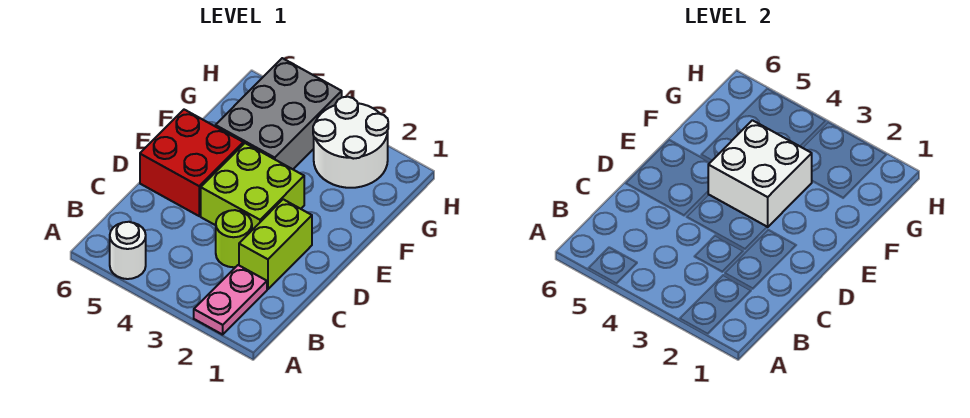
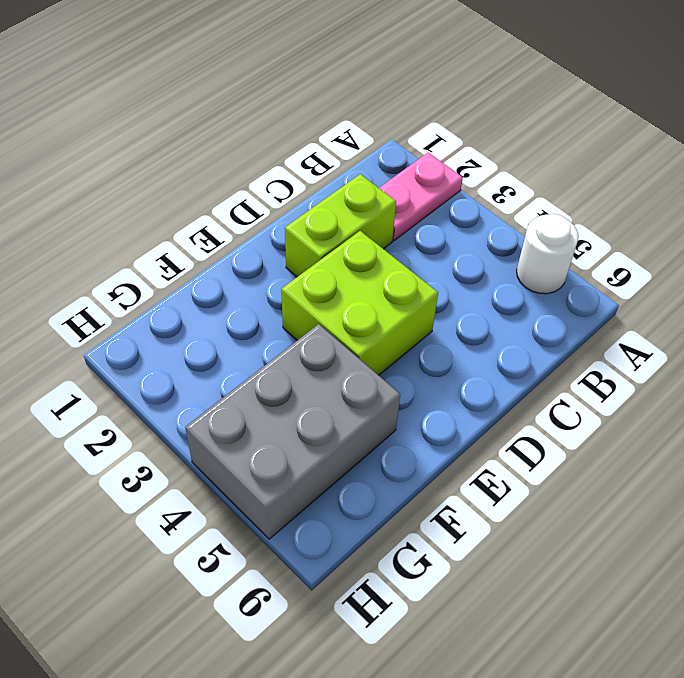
none -> lime 1x1 round brick [216,210,252,267]
none -> red 2x2 brick [140,110,243,216]

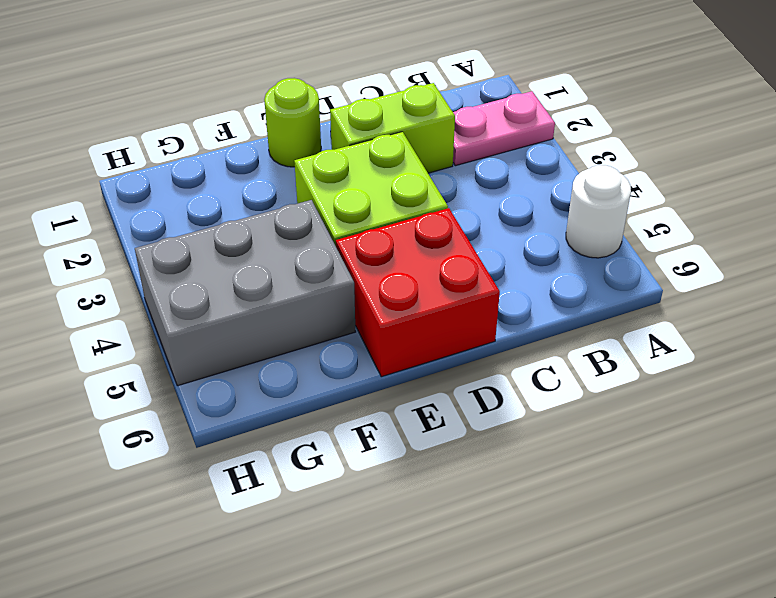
lime 1x1 round brick [264,78,321,167] -> lime 1x1 round brick moved to [216,210,252,267]
none -> white 2x2 round brick [313,97,388,188]
none -> white 2x2 brick [708,120,812,227]

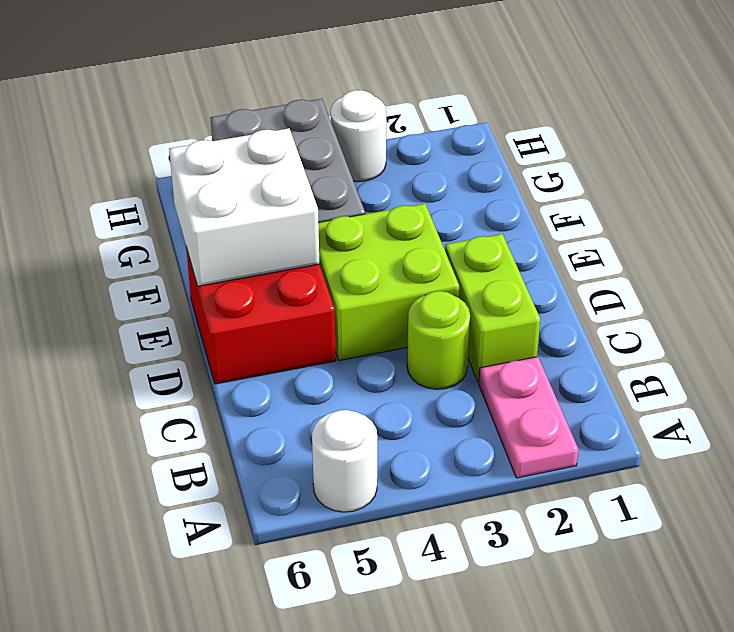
white 2x2 brick [169,128,319,286] -> white 2x2 brick moved to [708,120,812,227]
white 1x1 round brick [331,90,386,182] -> white 2x2 round brick [313,97,388,188]

